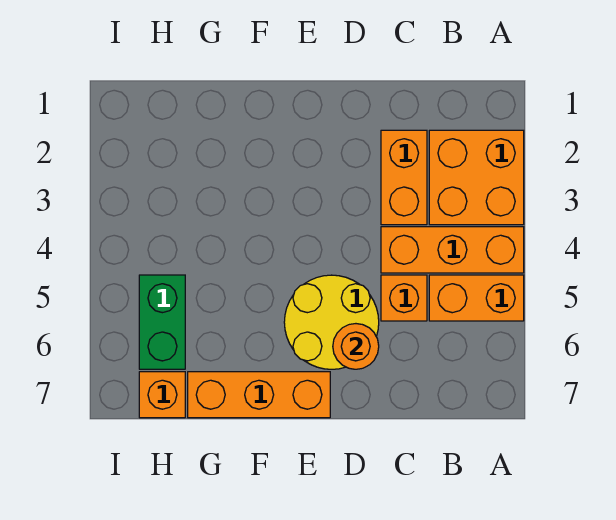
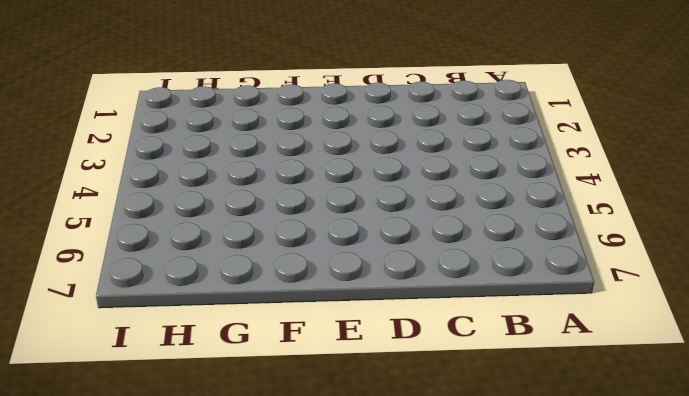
none -> orange 2x2 brick [429,130,524,225]
none -> orange 1x3 brick [381,227,524,273]

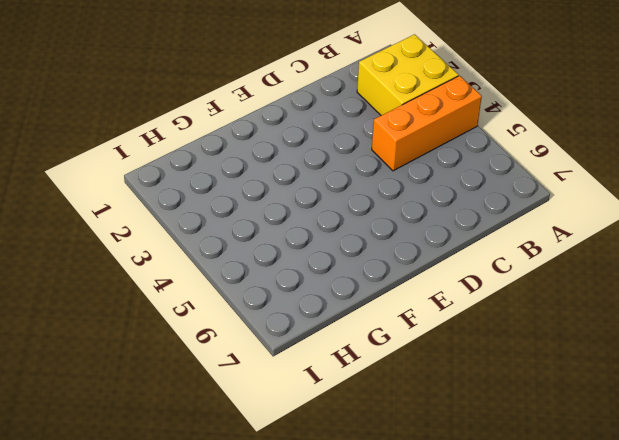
yellow 2x2 brick [357,34,458,115] -> orange 2x2 brick [429,130,524,225]
none -> orange 1x2 brick [429,275,524,321]
none -> orange 1x2 brick [381,130,427,225]

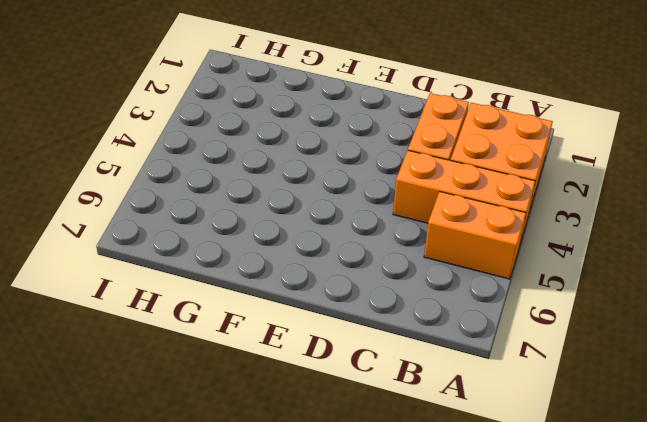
none -> orange 1x1 brick [381,275,427,321]
none -> yellow 2x2 round brick [284,275,379,369]

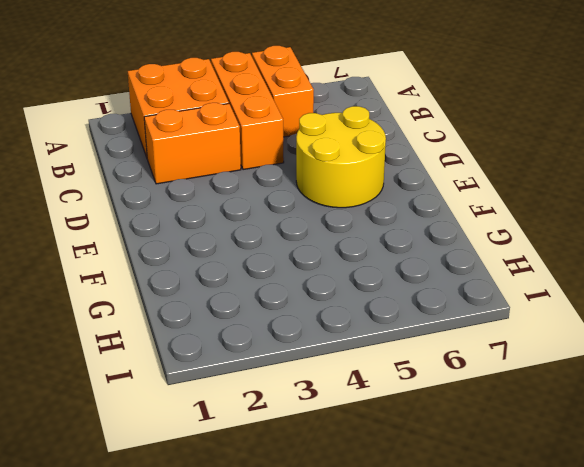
none -> orange 1x1 brick [381,275,427,321]
none -> orange 1x3 brick [188,372,330,418]

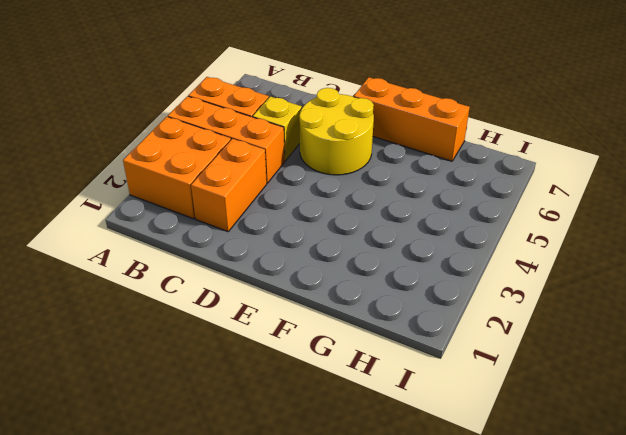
yellow 1x1 brick [253,96,302,161] -> orange 1x1 brick [381,275,427,321]
none -> green 1x2 brick [139,275,185,369]
none -> orange 1x1 brick [139,372,185,418]

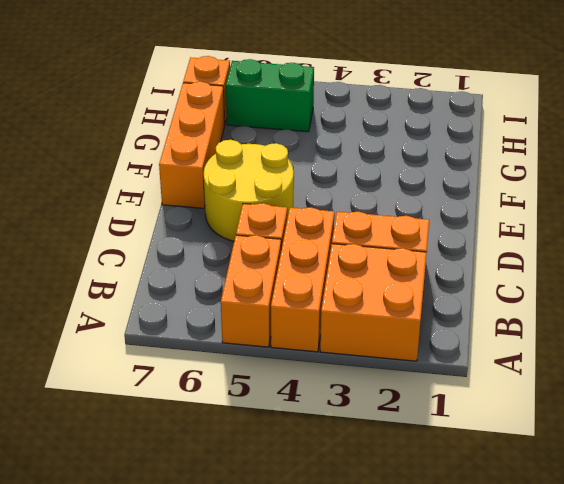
none -> orange 1x1 round brick [333,324,379,369]

